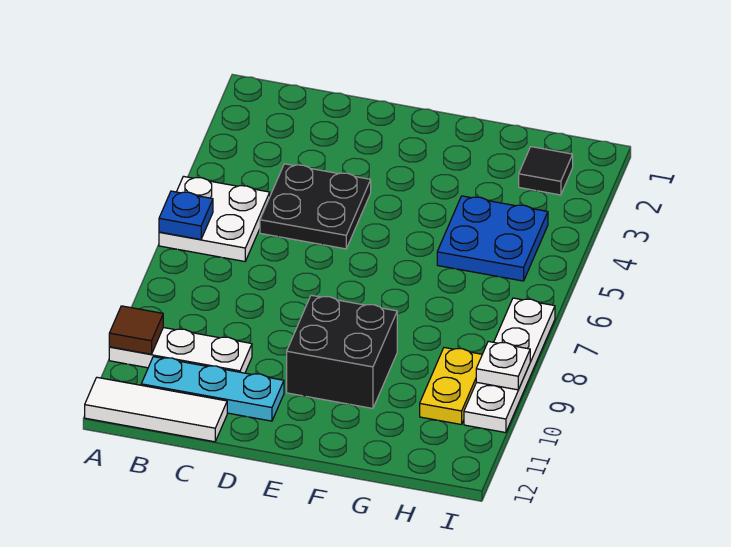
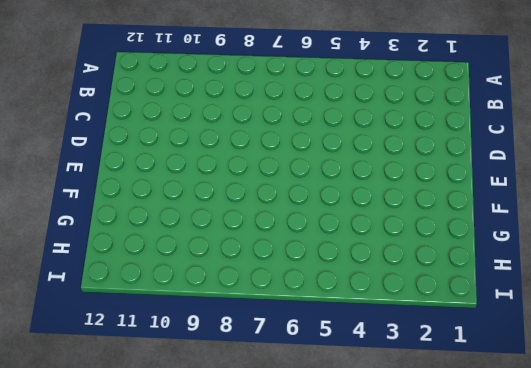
none -> white 2x2 plate [159,176,270,261]
none -> white 1x3 plate [109,328,252,373]
none -> white 1x3 tile [85,377,227,442]

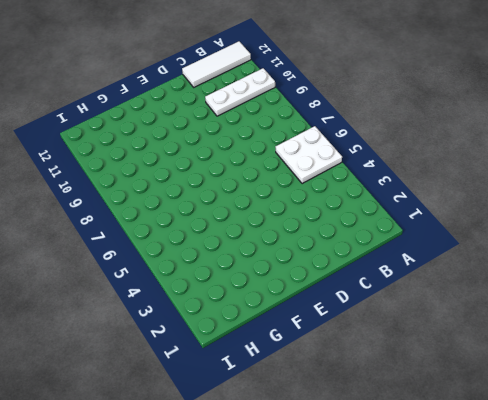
none -> cyan 1x3 plate [141,357,284,421]
none -> black 2x2 plate [260,164,371,249]
none -> black 2x2 brick [287,295,397,408]

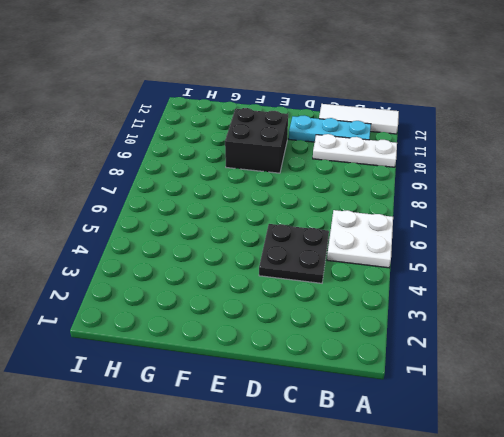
none -> blue 2x2 plate [437,196,548,281]
none -> black 1x1 tile [519,147,573,195]
none -> yellow 1x2 plate [420,348,482,425]

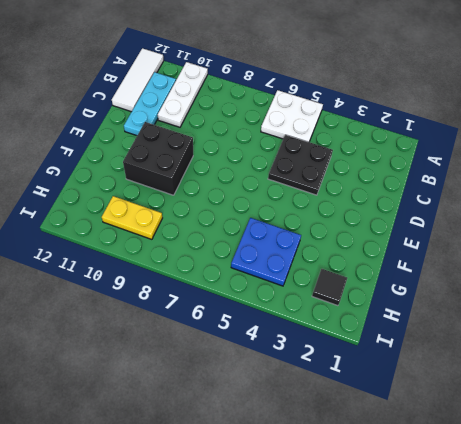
none -> white 1x4 plate [464,298,555,433]
none -> blue 1x1 plate [159,191,213,239]
none -> brown 1x1 tile [109,306,163,354]

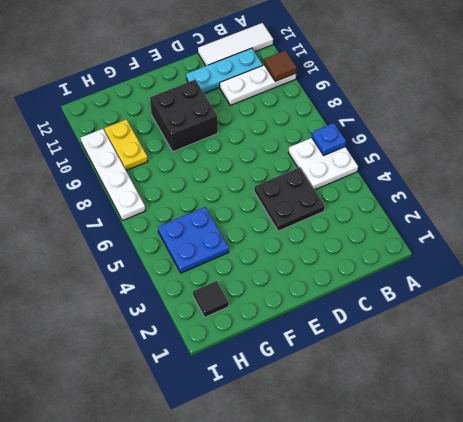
none -> white 1x1 plate [476,341,530,390]

